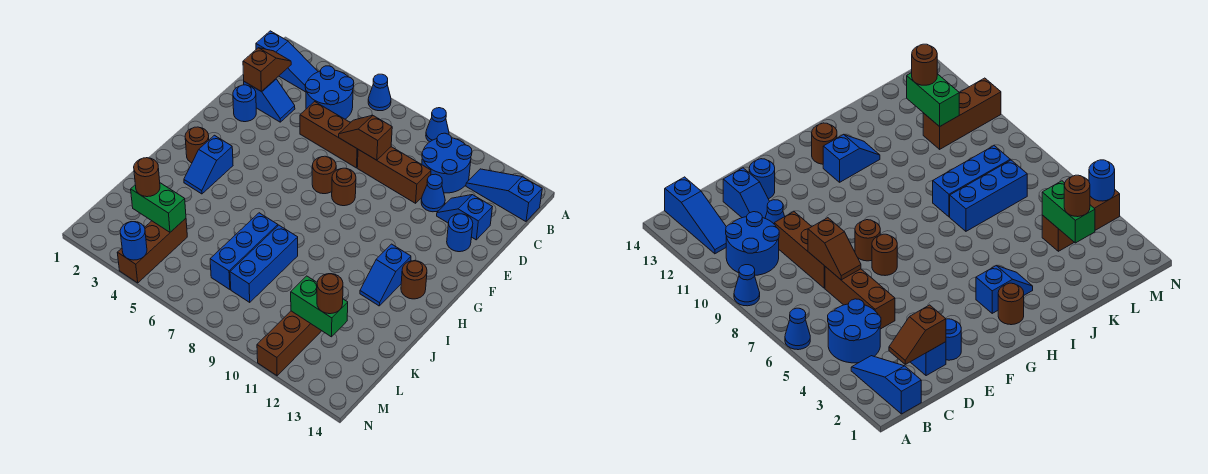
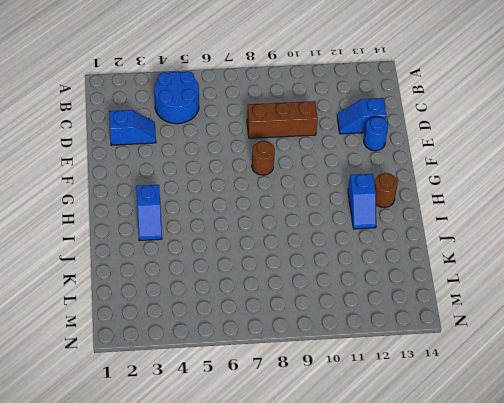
none -> blue 1x1 cone [368,74,391,111]
none -> blue 1x1 cone [426,108,449,142]
none -> blue 1x3 slope [256,31,318,92]
none -> blue 2x2 round brick [422,133,472,193]

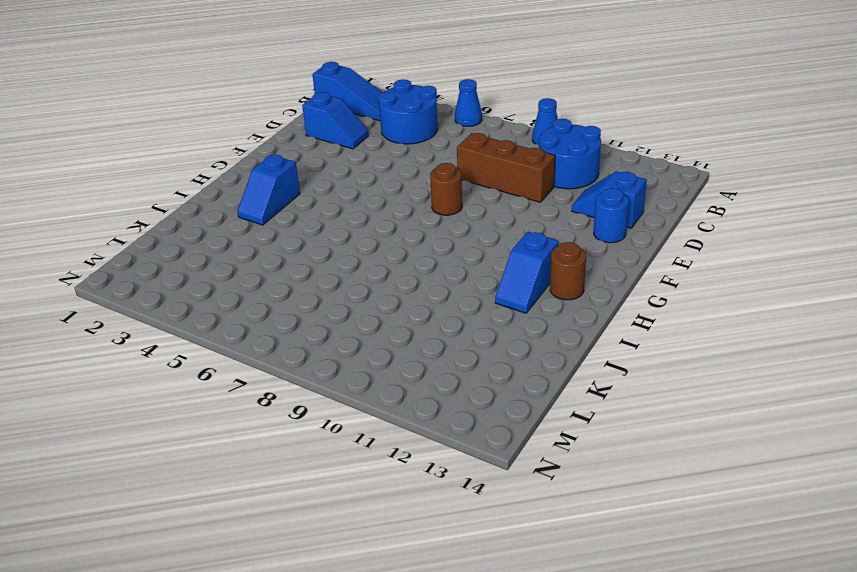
none -> blue 1x3 slope [466,169,542,221]
none -> brown 1x3 brick [300,102,358,168]
none -> blue 1x1 cone [421,174,445,212]
none -> blue 1x1 round brick [233,85,256,122]

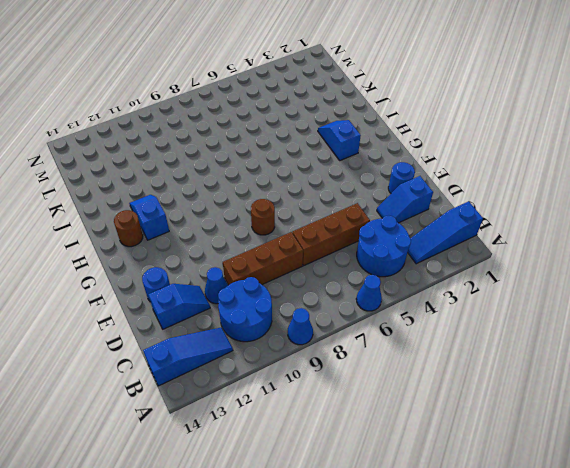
none -> brown 1x1 round brick [312,156,336,194]
none -> brown 1x1 round brick [185,127,209,163]
none -> blue 1x3 brick [210,213,278,289]
none -> blue 1x3 brick [230,225,298,302]

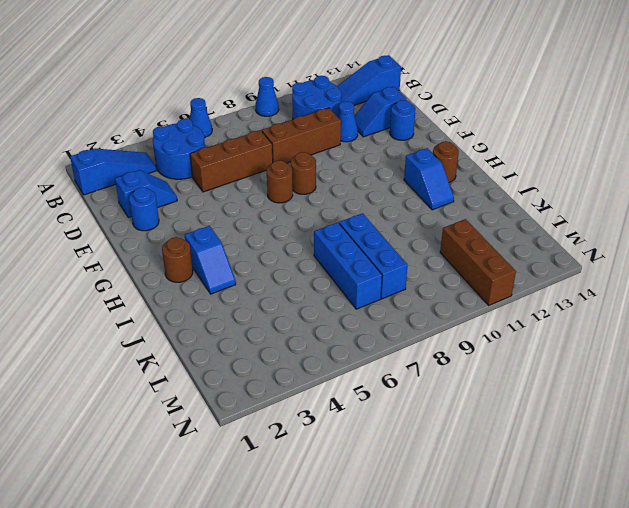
none -> brown 1x3 brick [117,218,187,283]
none -> brown 1x2 slope [243,48,291,91]
none -> brown 1x2 slope [339,115,392,160]
none -> green 1x2 brick [131,183,186,232]

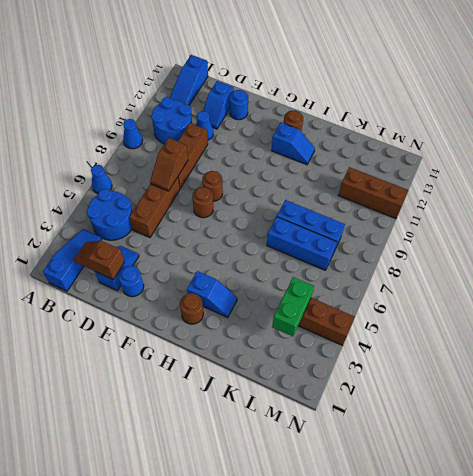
none -> green 1x2 brick [291,276,348,337]
none -> blue 1x1 round brick [120,222,147,260]
none -> brown 1x1 round brick [134,158,160,197]
none -> brown 1x1 round brick [317,274,343,314]

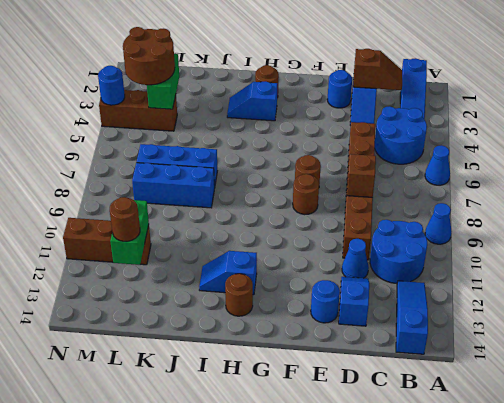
brown 2x2 round brick [123,27,175,85] -> brown 1x1 round brick [134,158,160,197]

